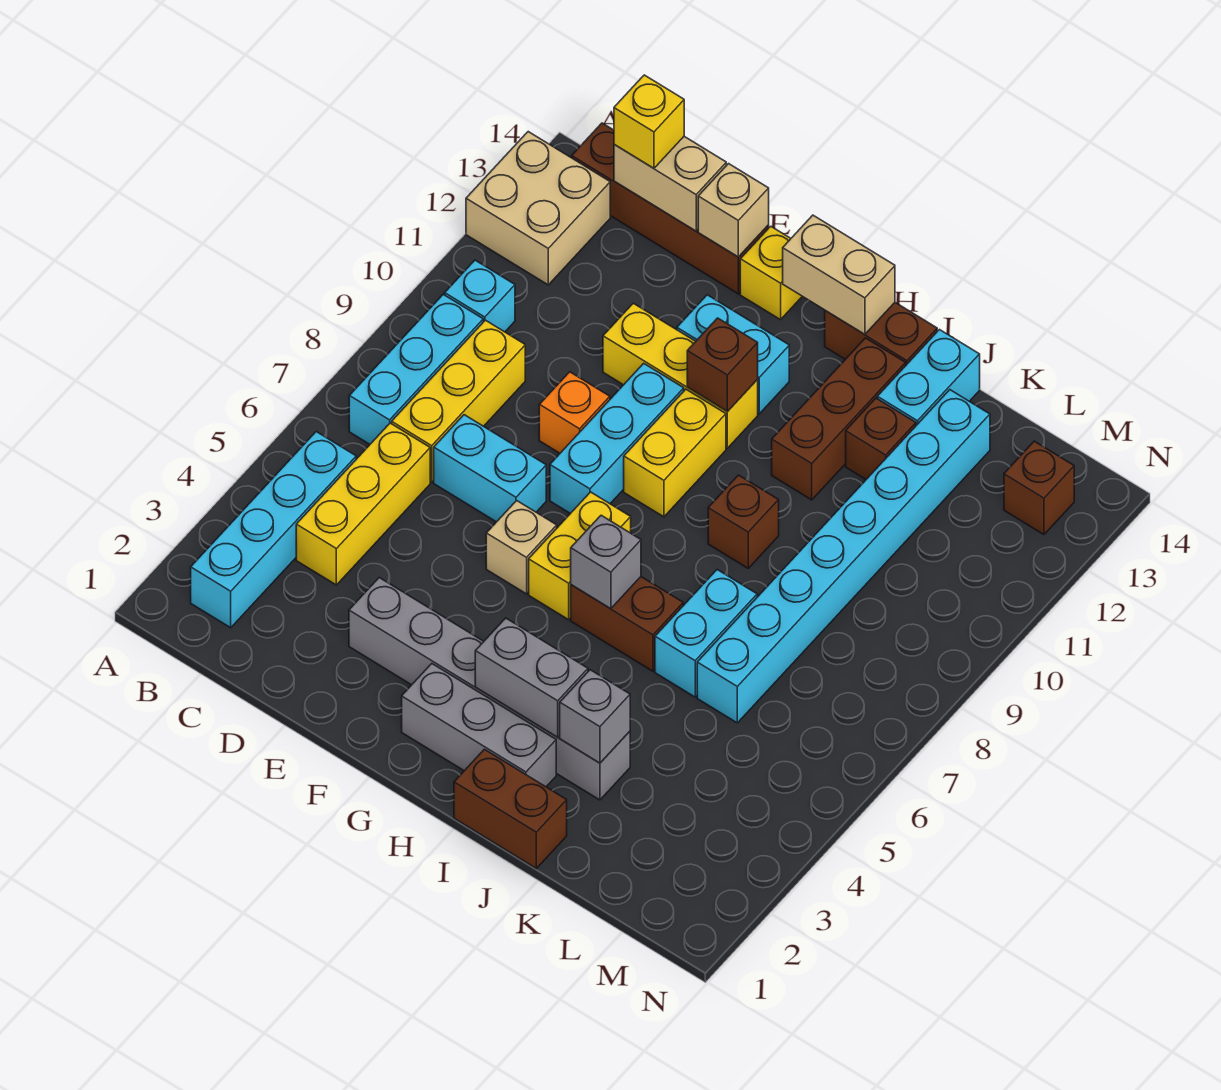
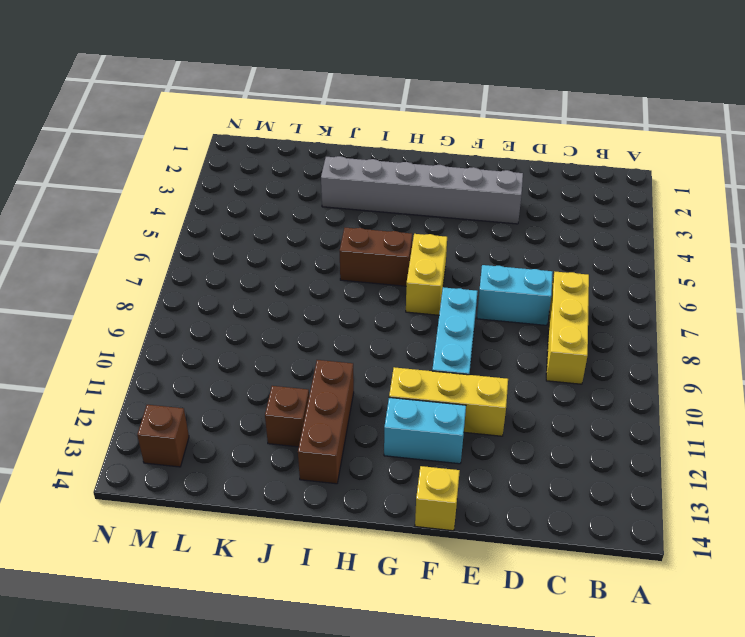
none -> tan 2x2 brick [466,132,610,285]
none -> cyan 1x4 brick [191,432,356,628]
none -> cyan 1x3 brick [349,294,483,444]
none -> cyan 1x1 brick [445,260,515,332]

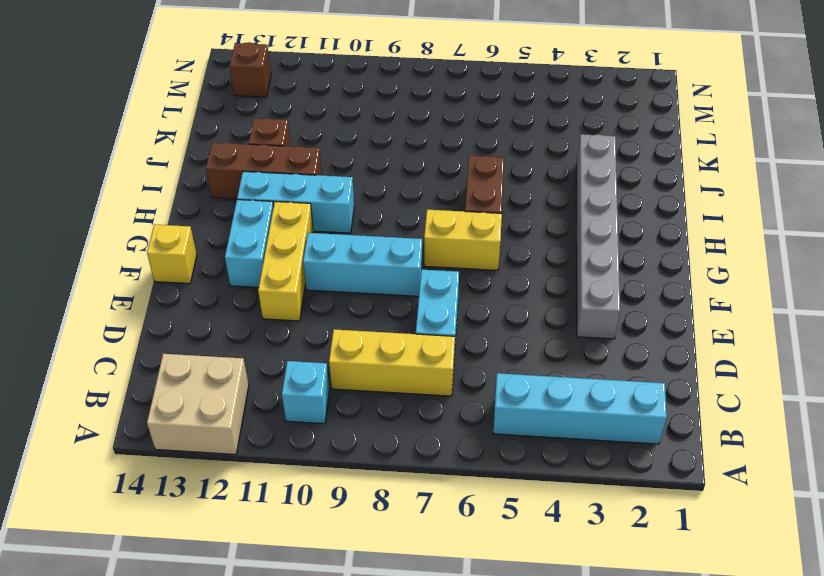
cyan 1x3 brick [237,172,354,233] -> cyan 1x3 brick moved to [349,294,483,444]
none -> brown 1x4 brick [572,123,769,294]
none -> yellow 1x3 brick [296,423,430,585]
none -> orange 1x1 brick [539,372,610,453]
none -> tan 1x1 brick [486,501,557,594]

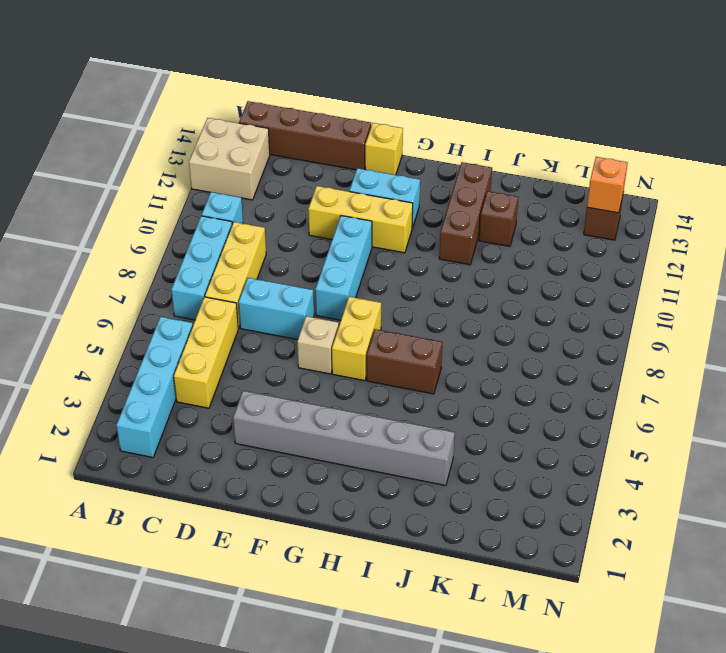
orange 1x1 brick [587,157,628,213] -> orange 1x1 brick moved to [539,372,610,453]
none -> grey 1x3 brick [402,664,556,787]
none -> yellow 1x2 brick [624,389,726,517]
none -> brown 1x2 brick [825,303,937,365]
none -> brown 1x2 brick [454,749,567,868]

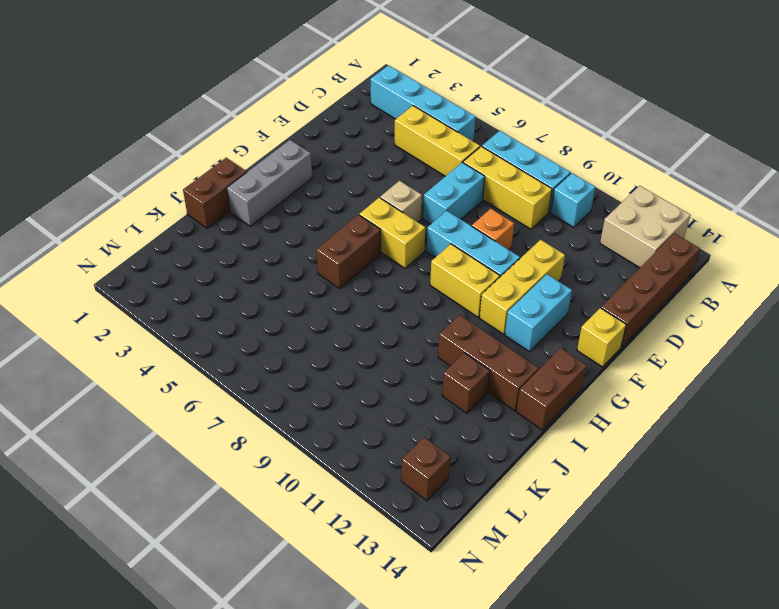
none -> grey 1x6 brick [349,578,630,800]
none -> brown 1x1 brick [708,475,779,568]
none -> cyan 1x2 brick [655,570,757,697]
none -> cyan 1x2 brick [877,330,980,425]

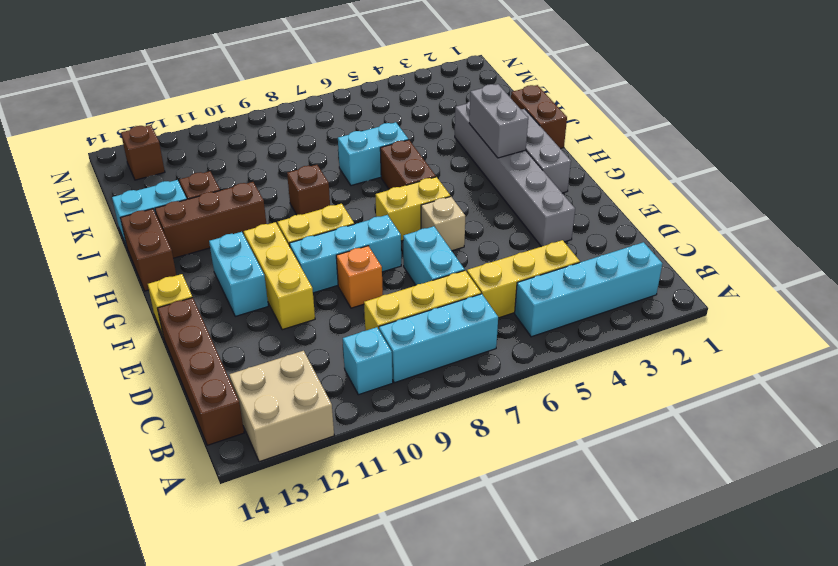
none -> cyan 1x8 brick [697,390,990,723]
none -> tan 1x2 brick [614,136,726,231]
none -> tan 1x1 brick [698,164,769,257]
none -> brown 1x1 brick [687,318,758,412]

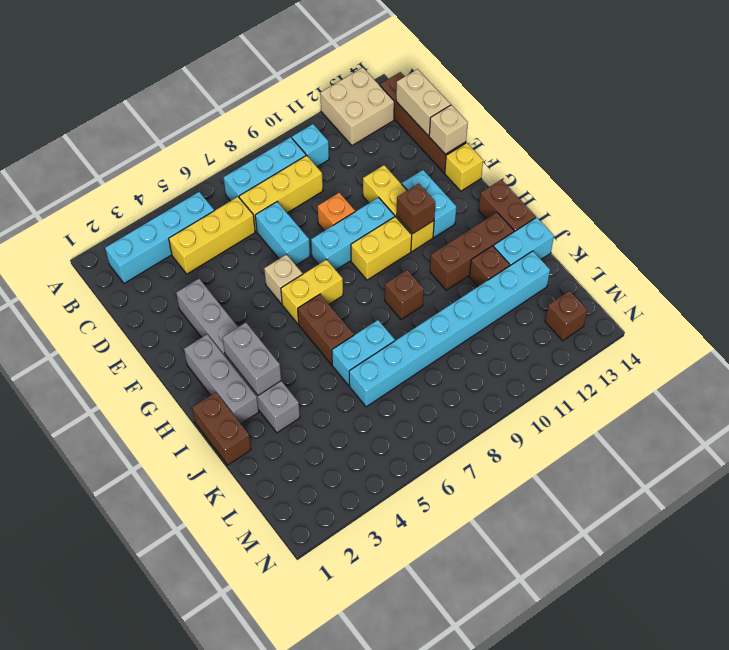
none -> tan 1x2 brick [783,215,895,334]
none -> grey 1x1 brick [571,515,641,609]
none -> grey 1x1 brick [560,670,630,763]
none -> yellow 1x1 brick [614,75,684,168]

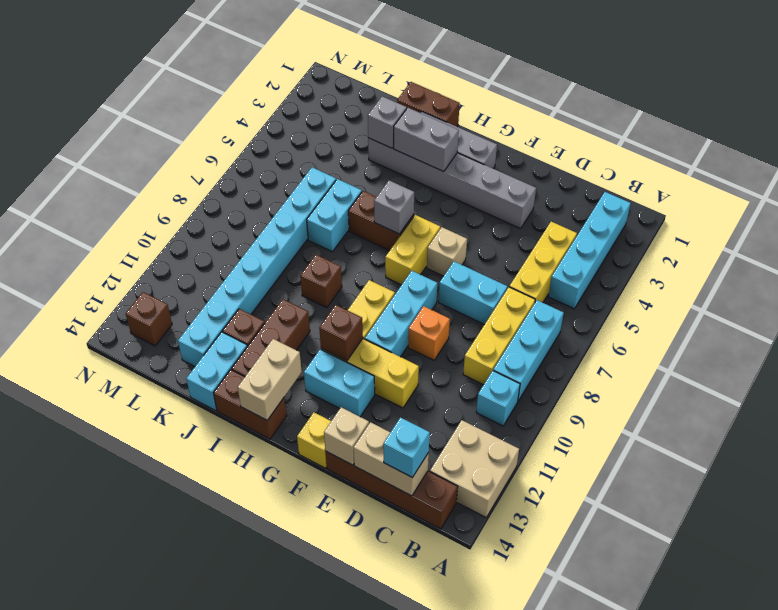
cyan 1x1 brick [383,418,430,478] -> yellow 1x1 brick [614,75,684,168]
tan 1x2 brick [238,339,302,420] -> tan 1x2 brick turned to [783,215,895,334]

